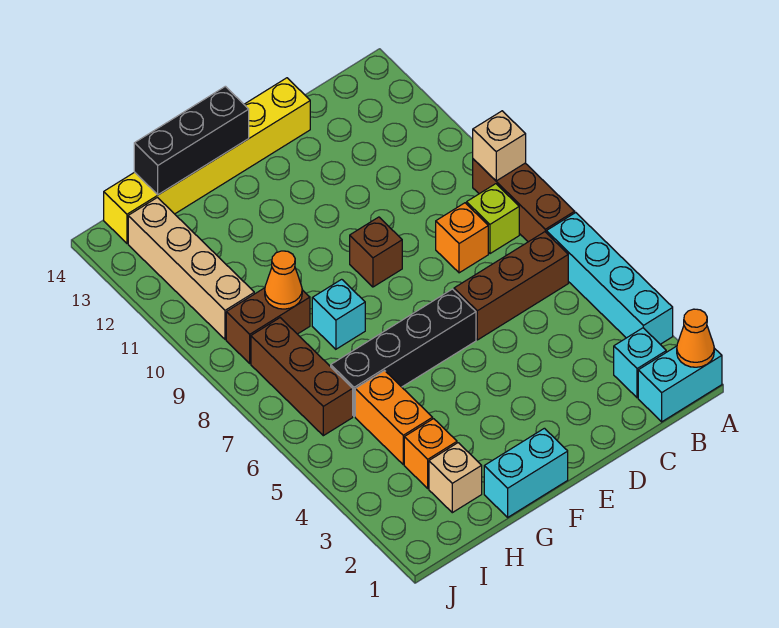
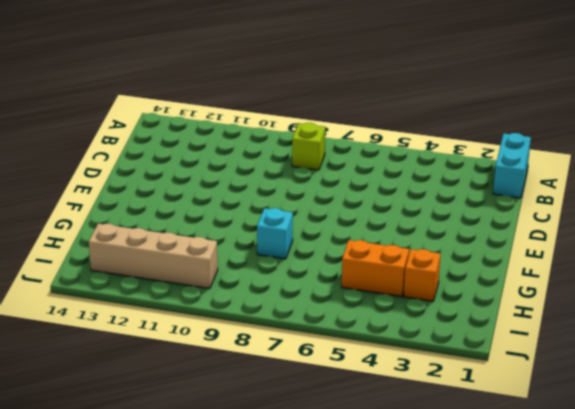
none -> cyan 1x4 brick [546,213,673,344]
none -> brown 1x3 brick [473,159,575,242]
none -> cyan 1x1 brick [614,328,666,398]

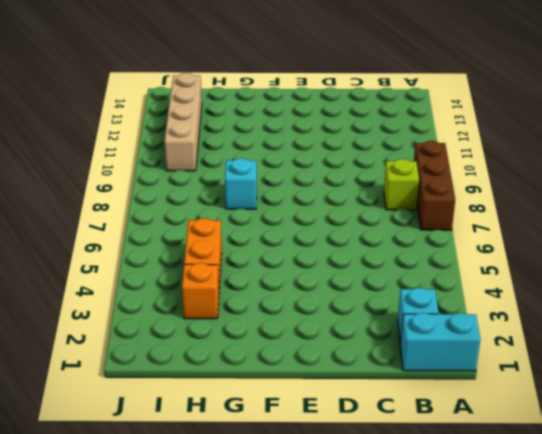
none -> cyan 1x4 brick [546,213,673,344]
none -> brown 1x3 brick [454,232,568,340]
none -> orange 1x1 brick [436,203,488,273]

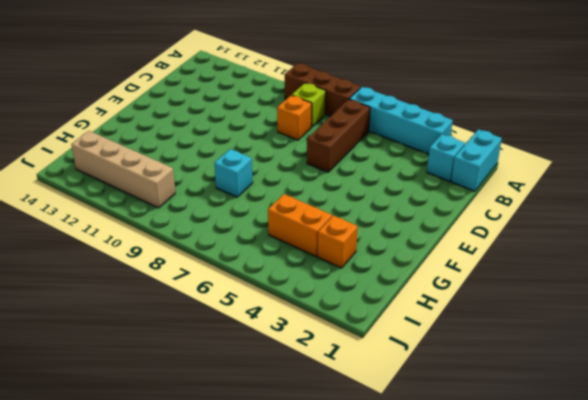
none -> yellow 1x6 brick [104,78,310,243]
none -> black 1x4 brick [331,289,476,417]
none -> brown 1x1 brick [350,217,402,287]

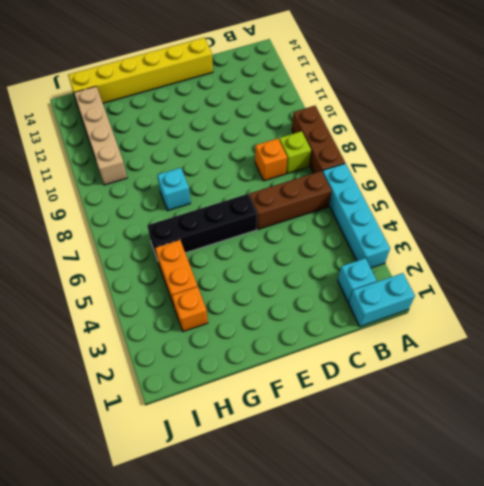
none -> brown 1x1 brick [350,217,402,287]
none -> cyan 1x2 brick [484,428,568,517]
none -> tan 1x1 brick [429,443,482,513]

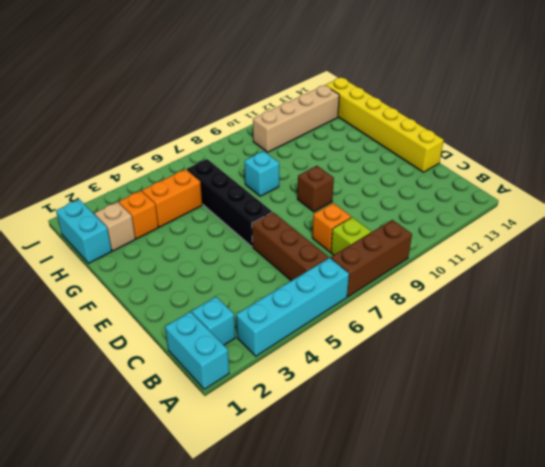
cyan 1x2 brick [56,199,112,263] -> cyan 1x2 brick moved to [484,428,568,517]
none -> brown 1x2 brick [226,288,310,363]
none -> brown 1x3 brick [251,318,353,436]
none -> orange 1x1 cone [677,309,714,367]

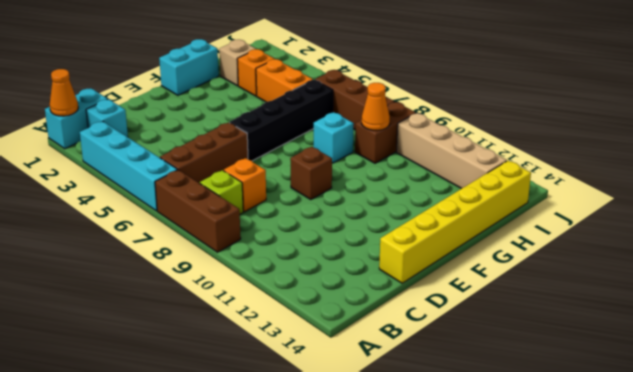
none -> tan 1x1 brick [473,111,526,181]
none -> black 1x3 brick [134,86,249,195]

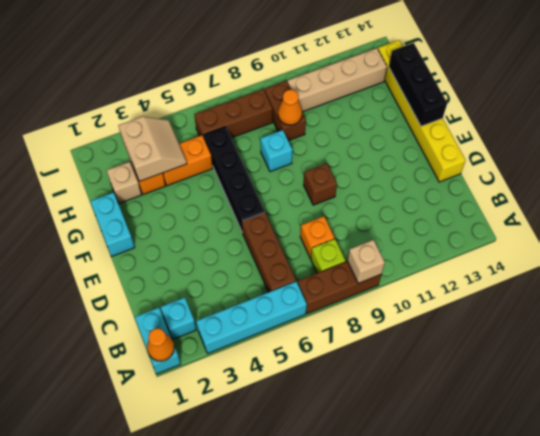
tan 2x2 slope [118,117,187,181] -> none

